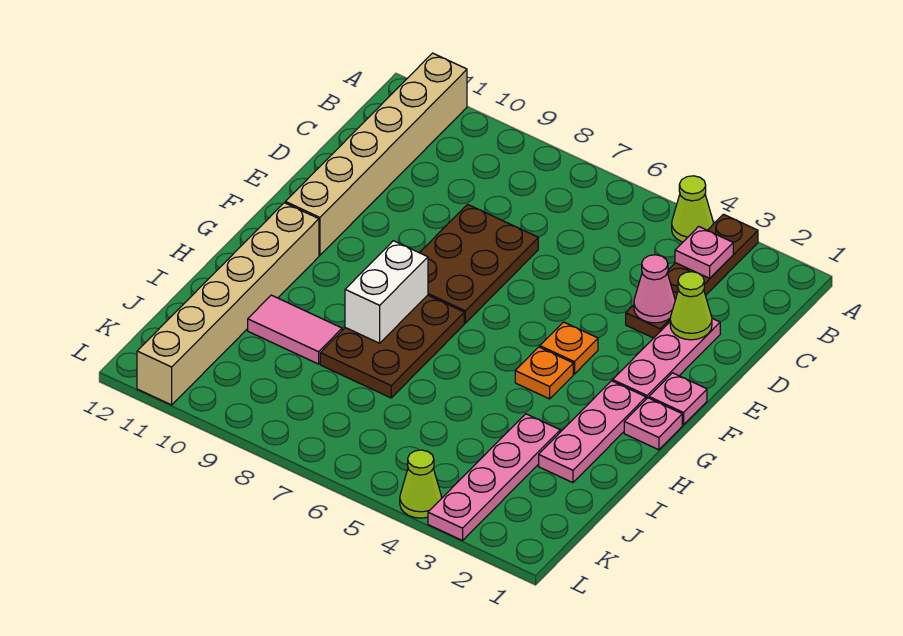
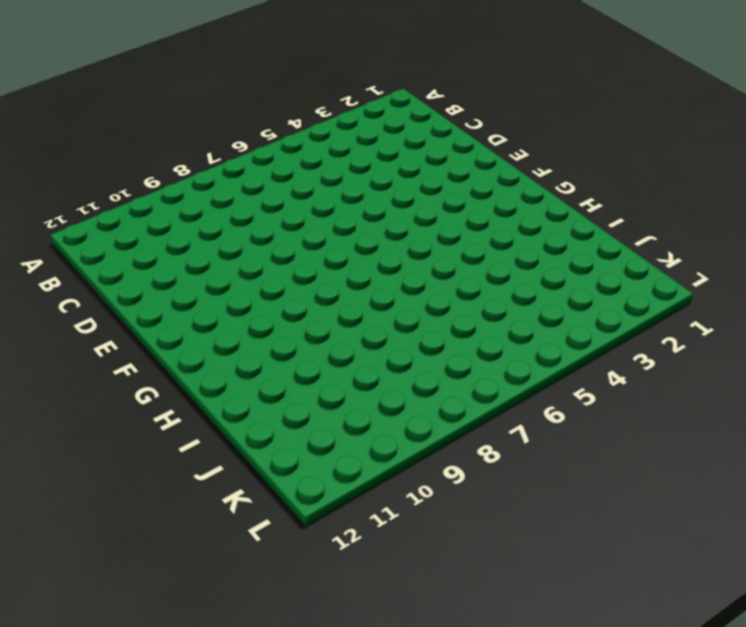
none -> brown 1x4 plate [626,214,758,338]
none -> lime 1x1 cone [672,176,713,242]
none -> tan 1x6 brick [285,53,467,255]

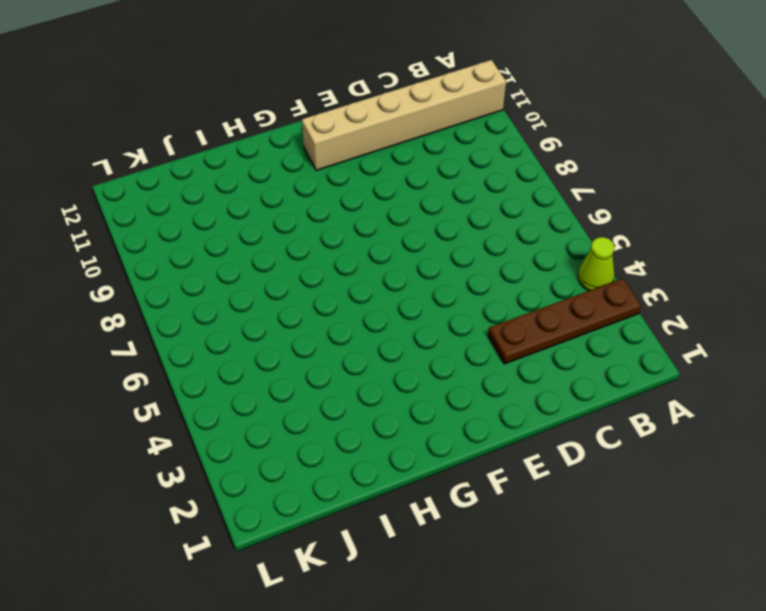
none -> pink 1x3 plate [613,318,720,399]
none -> brown 2x3 plate [420,204,538,323]
none -> pink 1x1 plate [649,373,707,425]

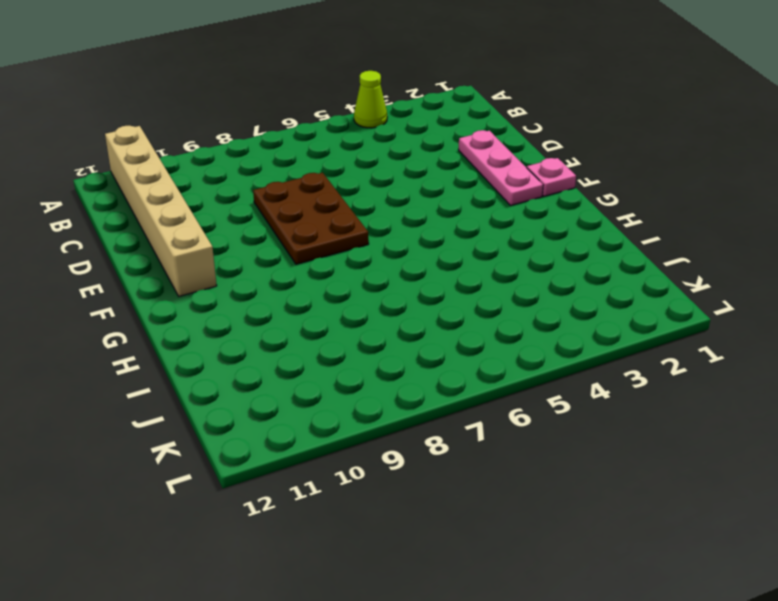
none -> brown 1x4 plate [626,214,758,338]
none -> orange 1x1 plate [540,322,598,374]
none -> pink 1x1 plate [624,398,682,450]

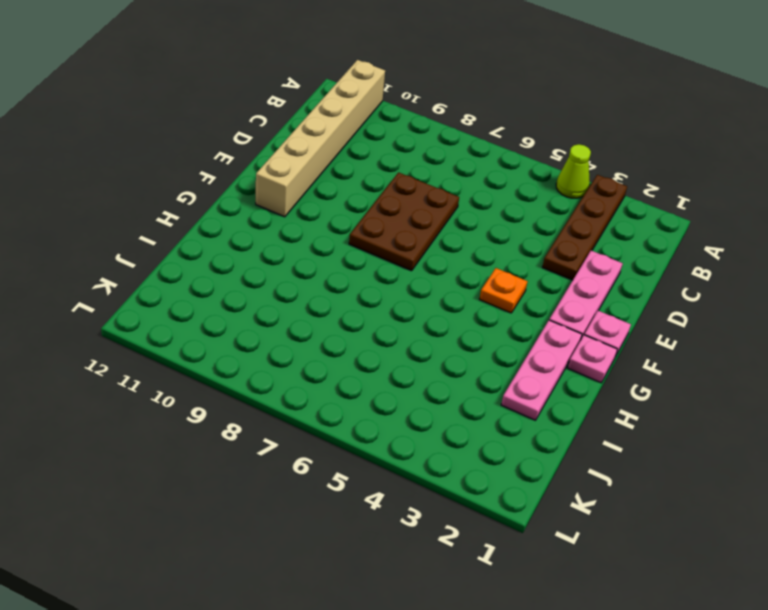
none -> orange 1x1 plate [515,347,573,399]
none -> brown 2x3 plate [320,295,464,398]
none -> tan 1x6 brick [137,203,319,405]

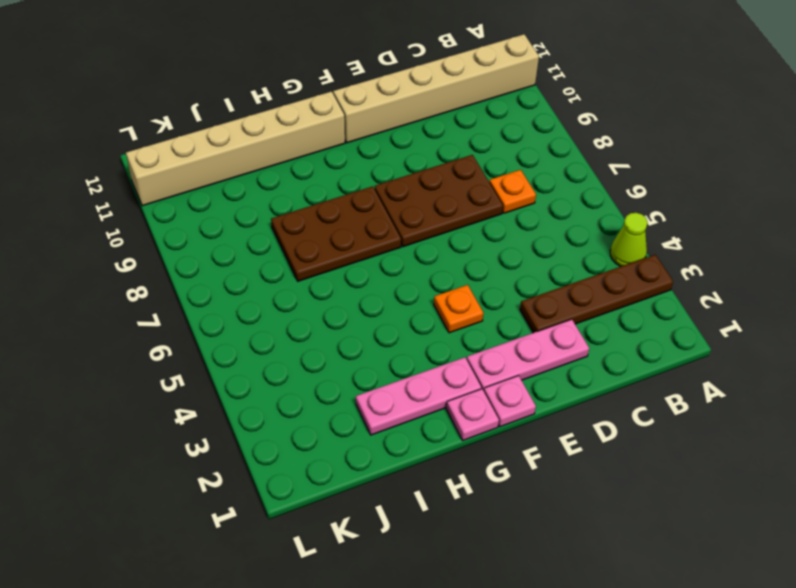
orange 1x1 plate [489,170,536,213] -> orange 1x1 plate moved to [515,347,573,399]
none -> pink 1x4 plate [428,414,560,541]
none -> pink 1x2 tile [248,295,342,364]
none -> lime 1x1 cone [400,450,442,518]

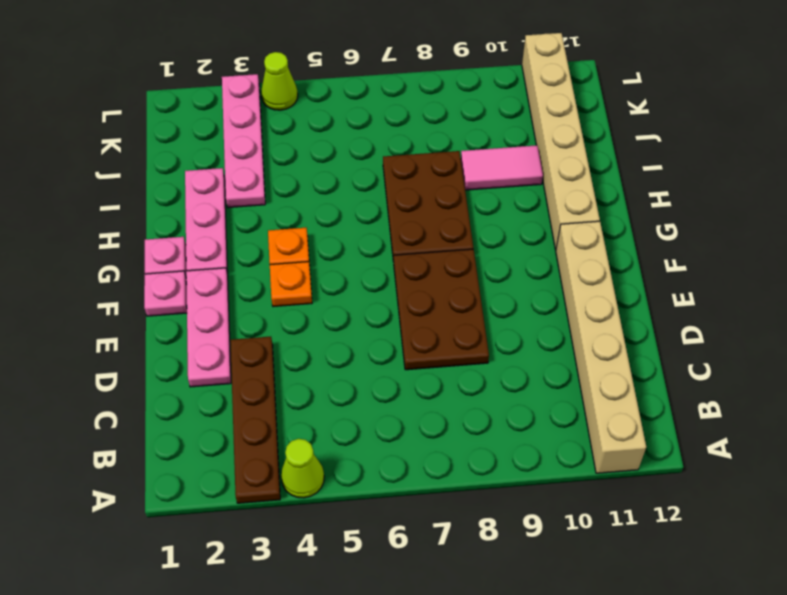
none -> pink 1x1 plate [675,226,733,278]
none -> lime 1x1 cone [670,272,712,340]
none -> pink 1x1 cone [634,255,675,323]

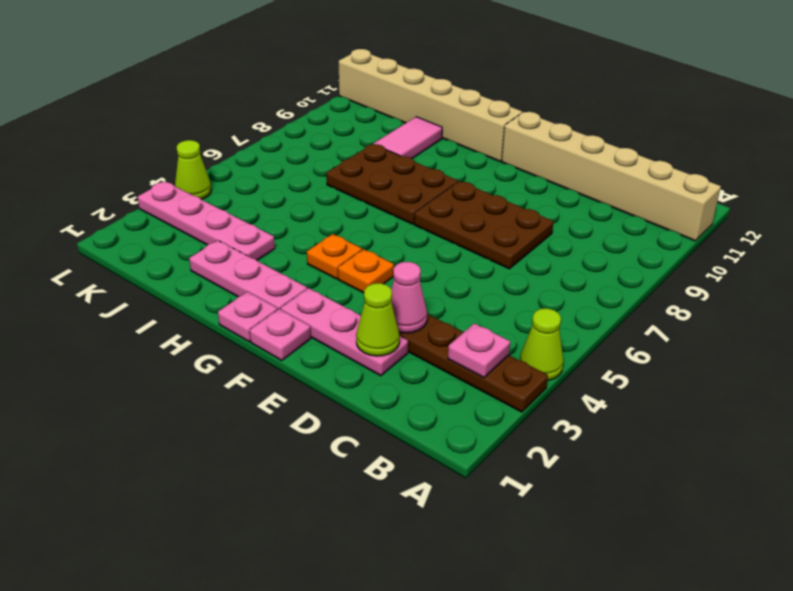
none -> white 1x2 brick [345,241,428,343]

